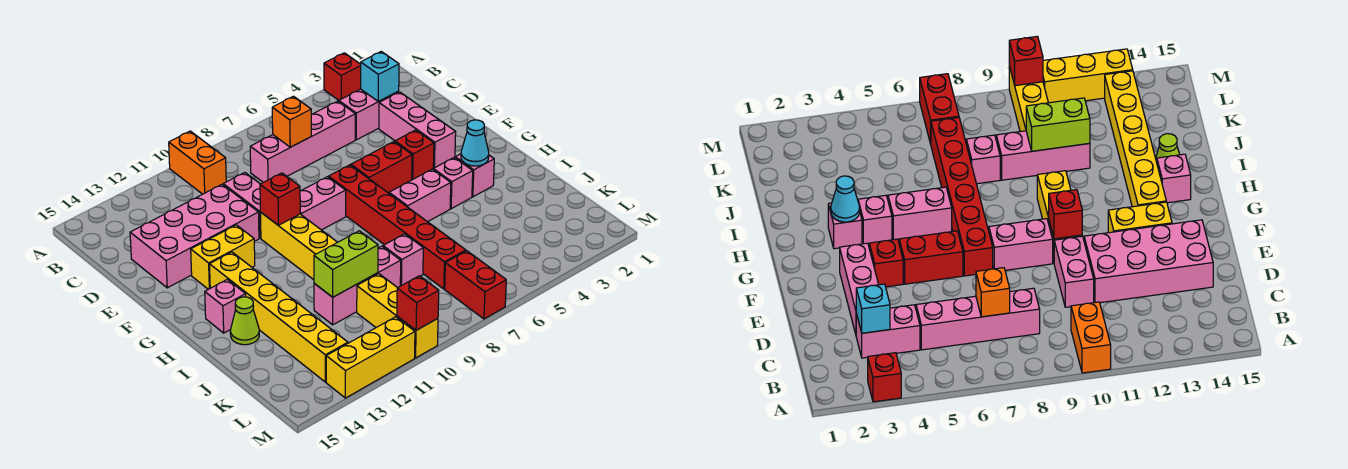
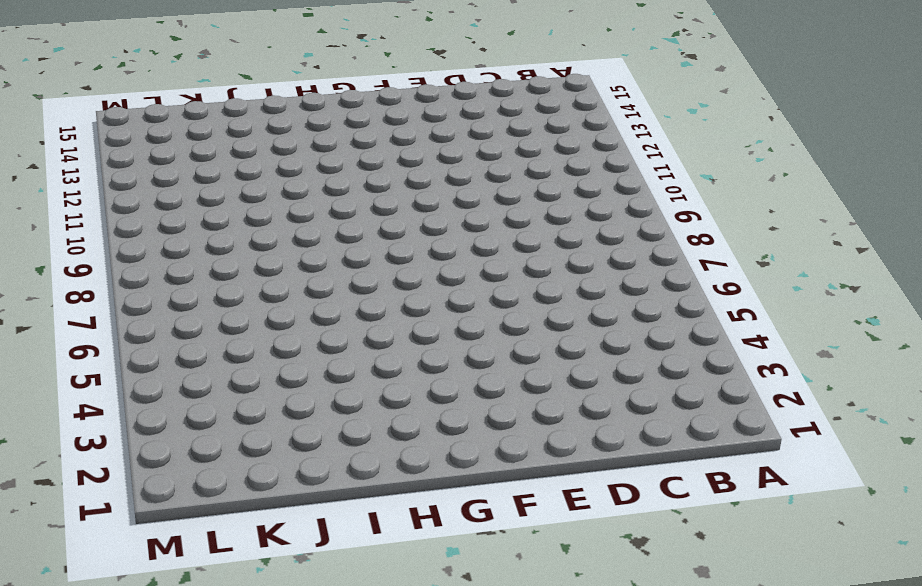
none -> red 1x1 brick [324,53,361,100]
none -> orange 1x2 brick [169,131,226,194]
none -> pink 1x2 brick [339,89,399,140]
none -> pink 1x4 brick [250,101,355,182]

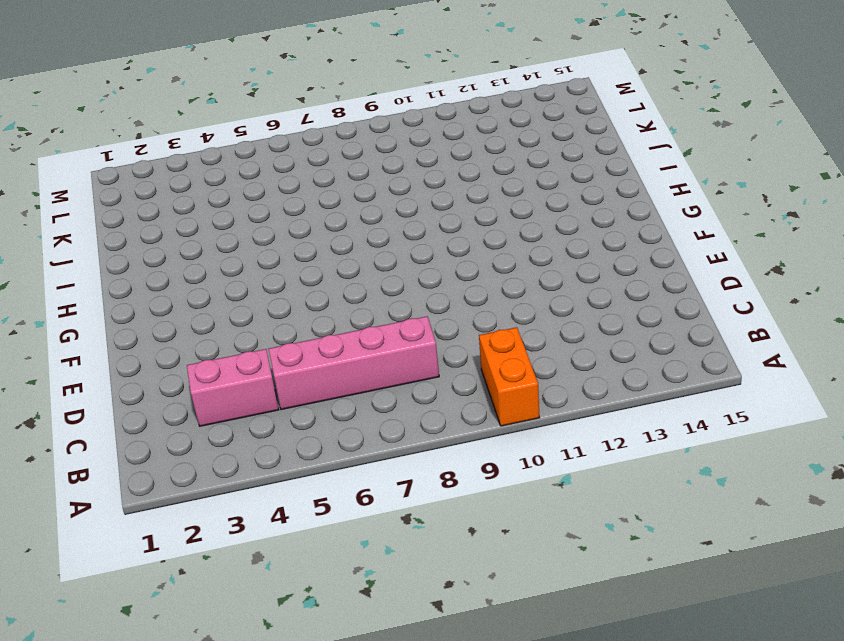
none -> red 1x1 brick [324,53,361,100]
none -> pink 1x3 brick [379,92,456,168]
none -> pink 1x2 brick [223,173,261,238]
none -> pink 2x4 brick [130,184,259,288]

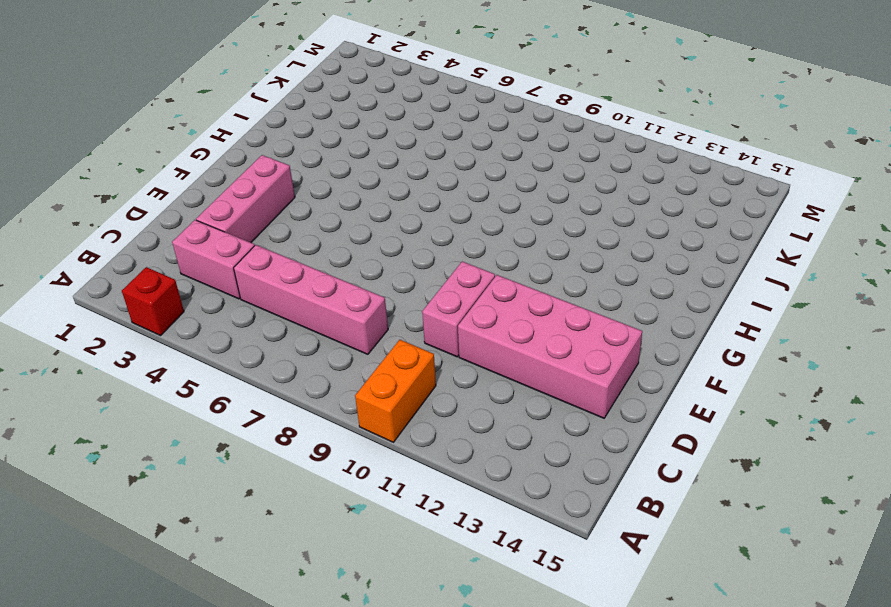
none -> red 1x1 brick [395,130,434,180]
none -> red 1x2 brick [351,142,412,193]
none -> red 1x6 brick [329,165,466,289]
none -> pink 1x2 brick [300,177,346,230]

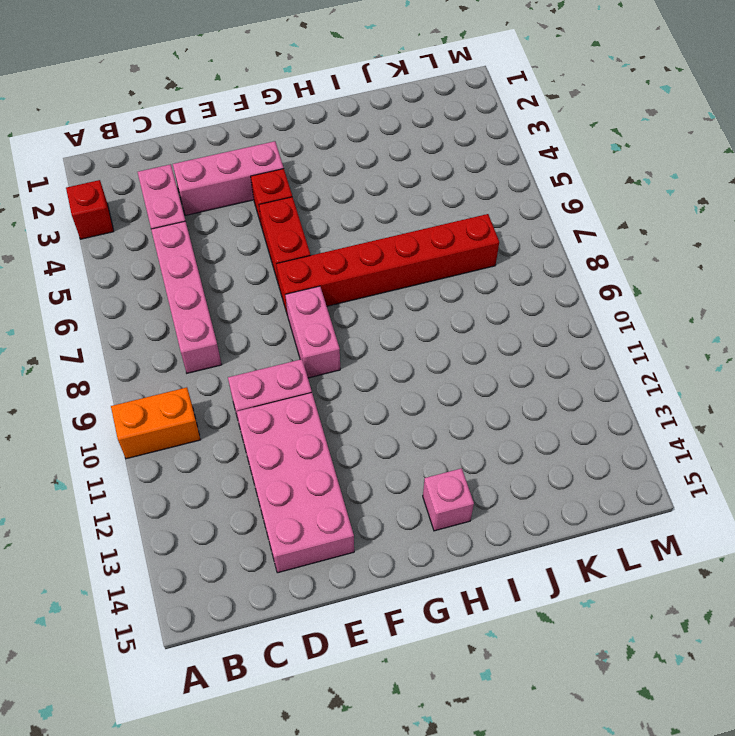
none -> yellow 1x3 brick [261,213,337,280]
none -> yellow 1x2 brick [191,225,255,289]
none -> yellow 1x6 brick [210,252,348,382]
none -> pink 1x1 brick [455,154,494,197]

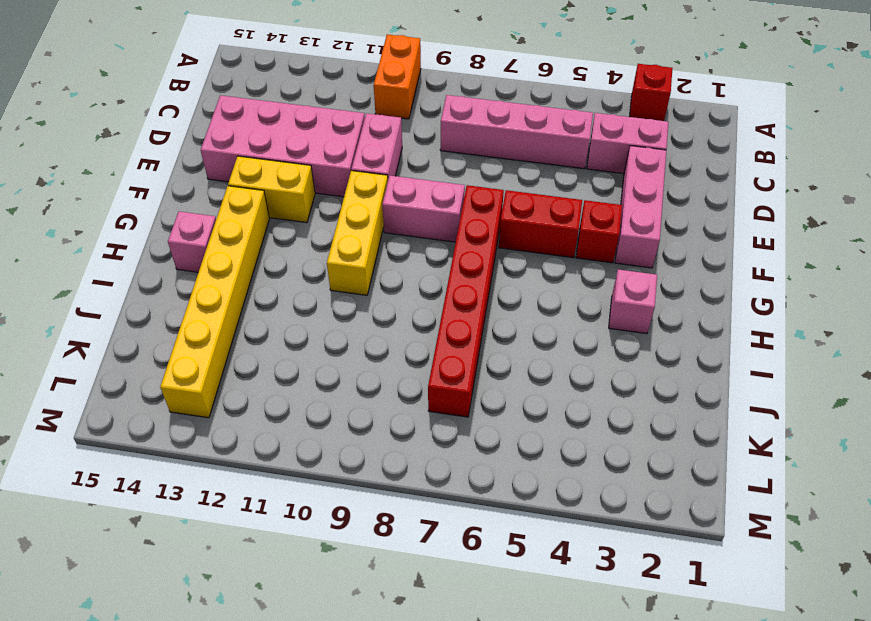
none -> pink 1x1 brick [433,158,473,209]
none -> pink 1x2 brick [389,169,451,222]
none -> lime 1x1 cone [230,297,259,345]
none -> pink 1x1 brick [383,234,423,286]

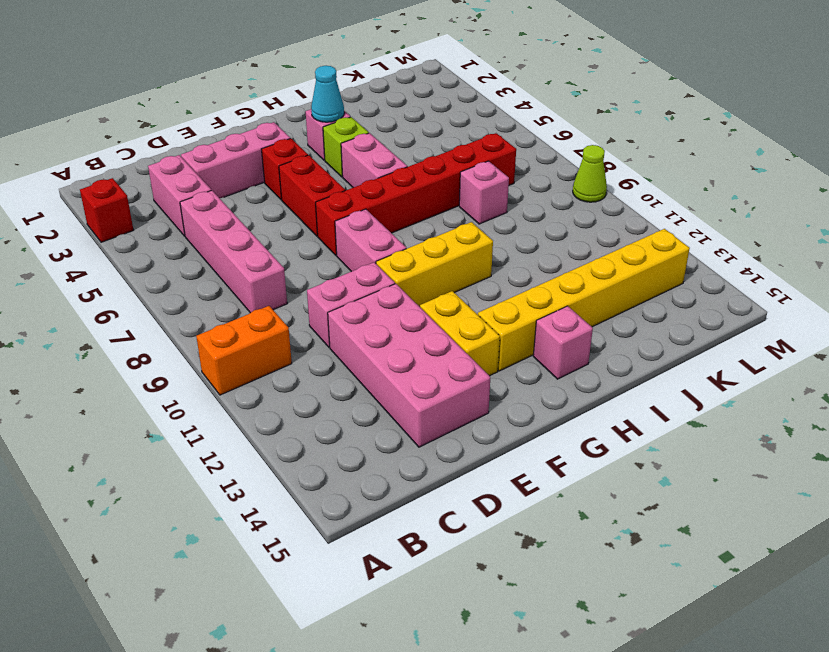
lime 1x1 brick [323,117,369,177] -> pink 1x1 brick [433,158,473,209]
lime 1x1 cone [573,145,607,202] -> lime 1x1 cone moved to [230,297,259,345]
none -> pink 1x3 brick [314,246,401,325]
none -> yellow 1x3 brick [357,274,438,358]
none -> red 1x2 brick [445,251,506,319]
none -> yellow 1x3 brick [326,317,415,398]

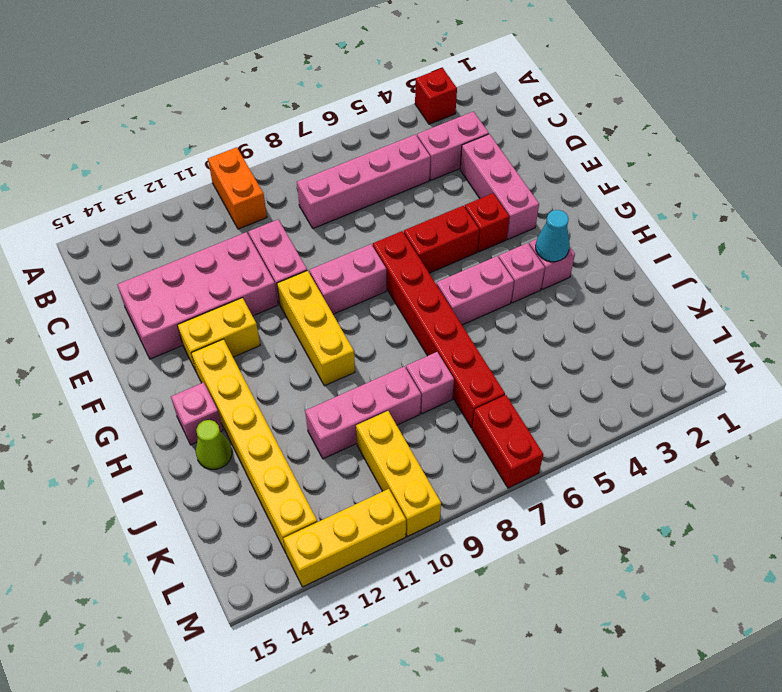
none -> cyan 1x1 brick [361,52,399,101]
none -> orange 1x1 brick [272,96,311,147]
none -> red 1x1 brick [260,173,300,225]
none -> lime 1x2 brick [314,231,378,297]

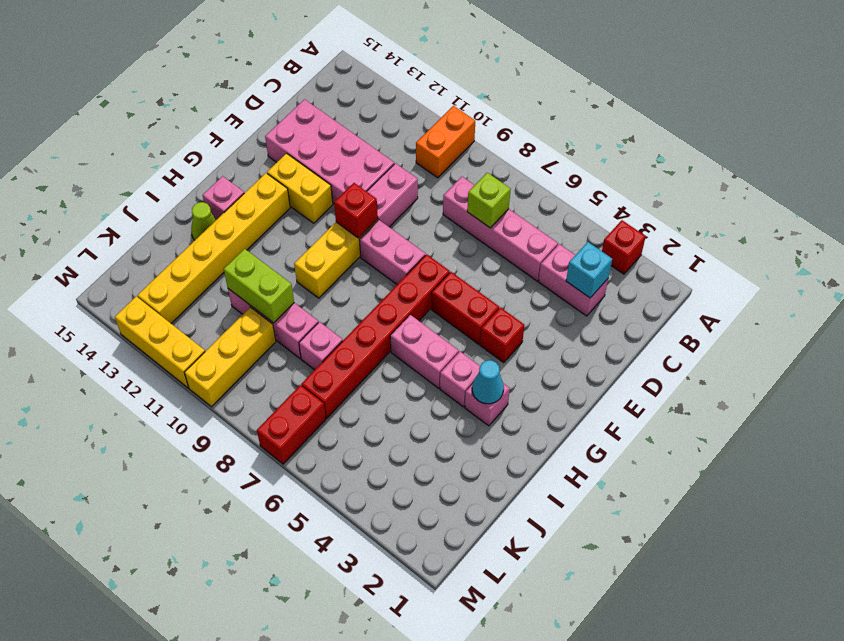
lime 1x1 brick [467,173,511,228] -> orange 1x1 brick [272,96,311,147]
none -> pink 1x3 brick [379,92,456,168]
none -> red 1x1 brick [397,276,439,330]

